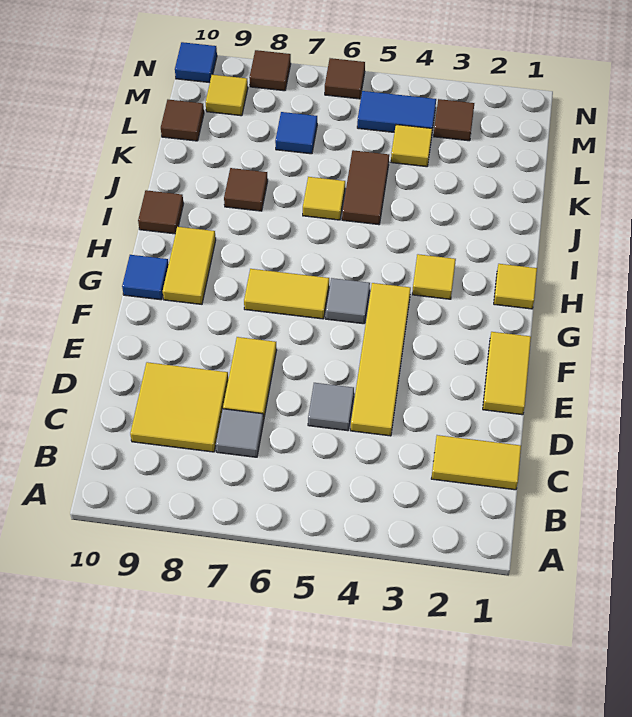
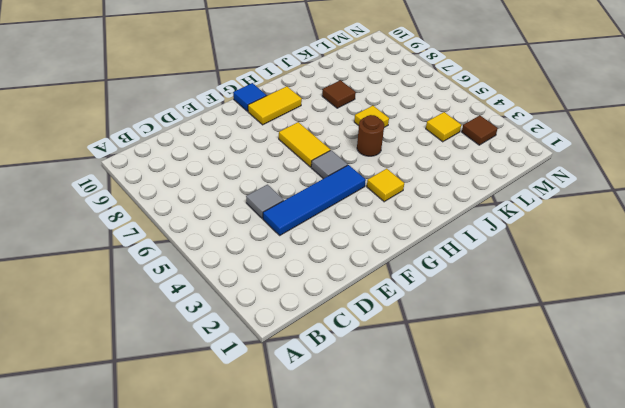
blue 1x4 tile [263,165,366,235] -> yellow 1x4 tile [351,283,411,436]
brown 1x1 round brick [357,115,384,156] -> none
none -> yellow 1x2 tile [431,435,521,490]
none -> grey 1x1 tile [216,409,264,457]
none -> yellow 2x2 tile [130,362,228,452]

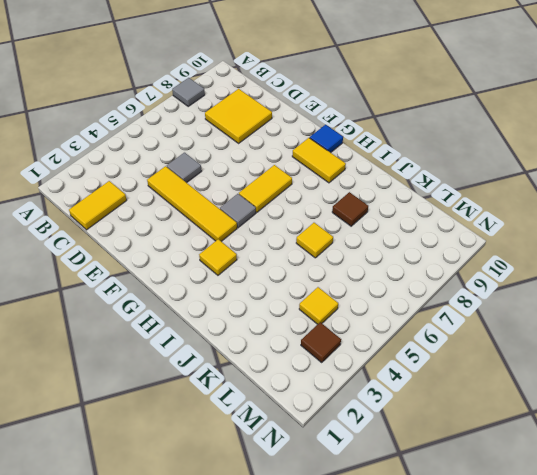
grey 1x1 tile [172,78,205,106] -> grey 1x1 tile moved to [216,409,264,457]
none -> yellow 1x2 tile [223,337,277,420]
none -> yellow 1x2 tile [483,332,531,415]
none -> yellow 1x1 tile [494,264,537,309]

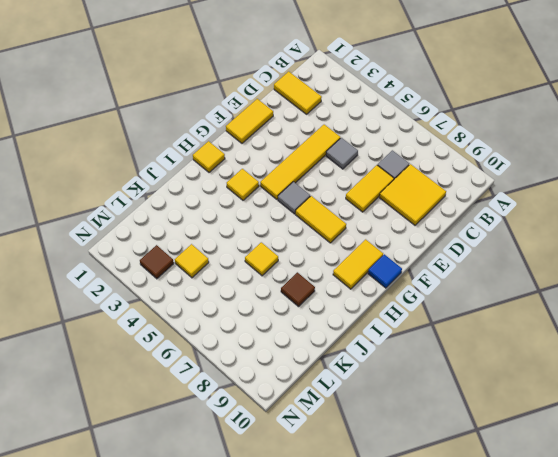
none -> brown 1x1 tile [138,190,184,234]
none -> brown 1x2 tile [342,150,389,225]
none -> blue 1x1 tile [275,112,317,154]

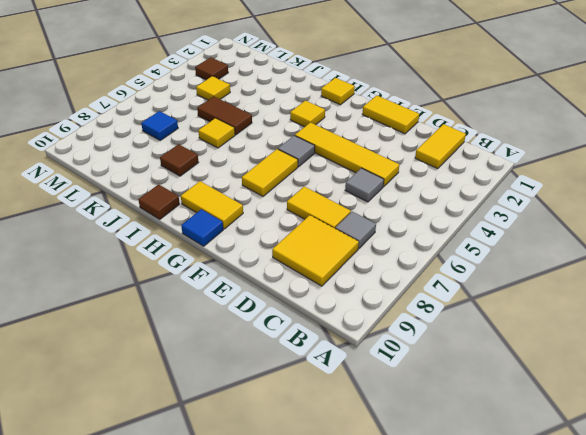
none -> brown 1x1 tile [161,100,204,141]
none -> blue 1x2 tile [357,91,436,132]
none -> yellow 1x1 tile [205,75,248,116]

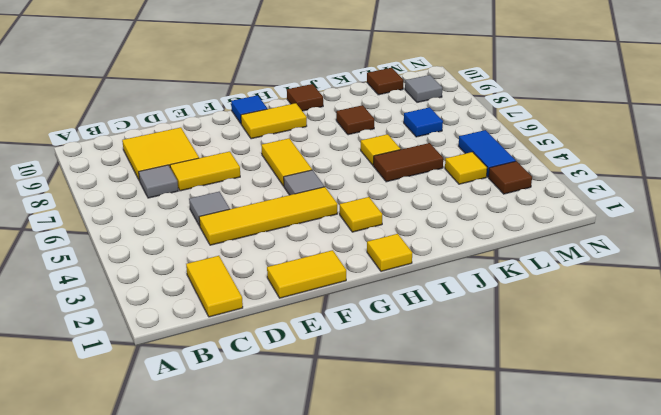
grey 1x1 tile [405,75,442,102] -> yellow 1x1 tile [205,75,248,116]
none -> brown 1x1 tile [325,58,365,99]
none -> brown 1x1 tile [249,50,291,91]
none -> blue 1x1 tile [175,42,217,83]

